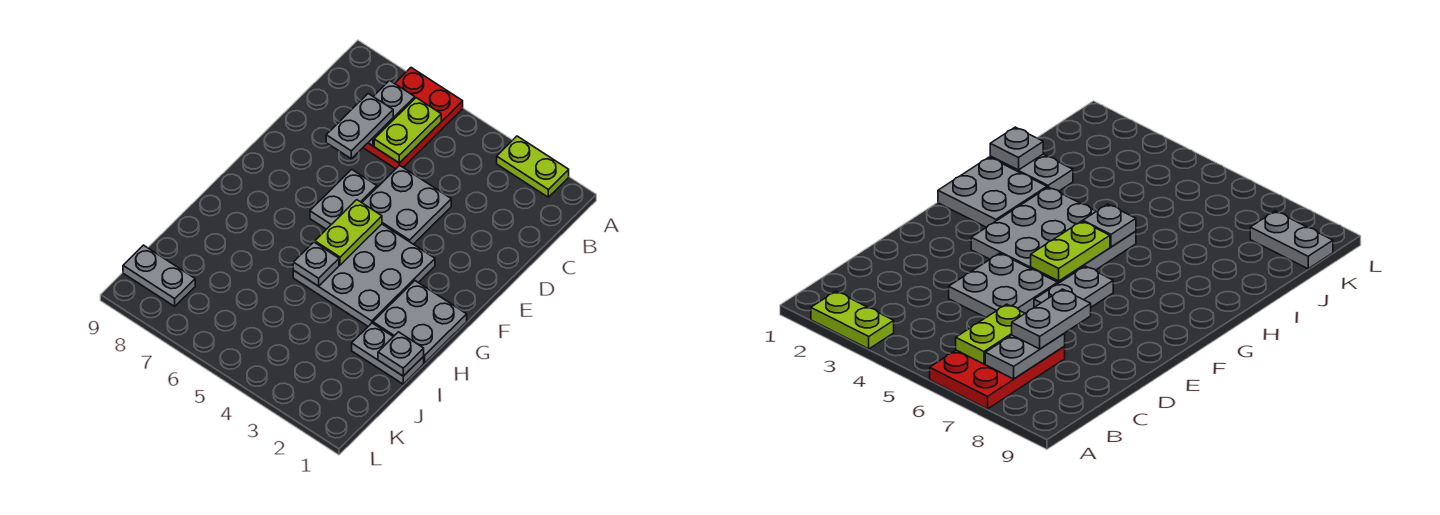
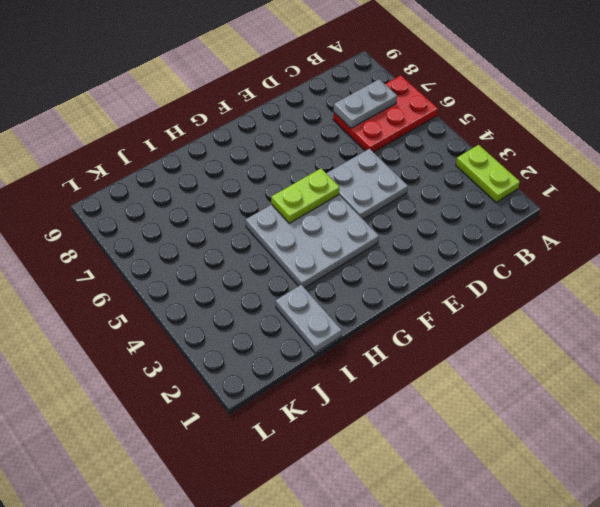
none -> grey 1x2 plate [310,170,377,229]
none -> grey 2x2 plate [373,281,467,363]
none -> grey 1x2 plate [123,245,195,306]

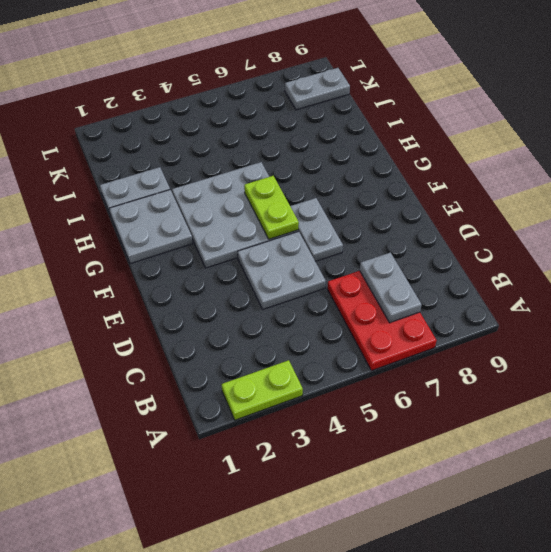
none -> lime 1x2 plate [374,98,441,163]
none -> grey 1x1 plate [293,242,339,286]
none -> grey 1x1 plate [378,332,424,376]

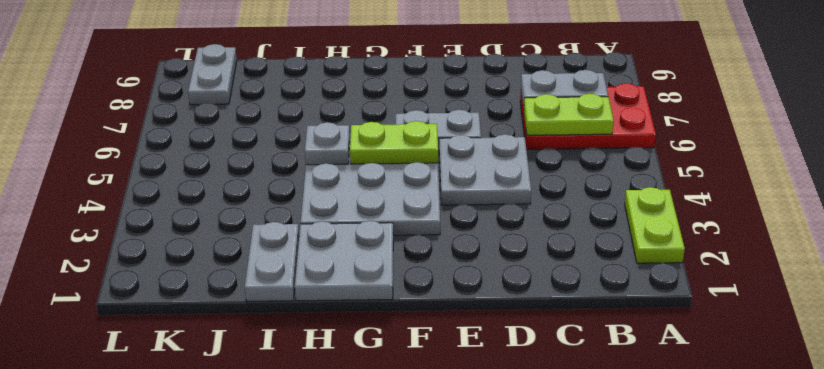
none -> grey 1x1 plate [378,332,424,376]
none -> grey 1x2 plate [326,94,393,159]

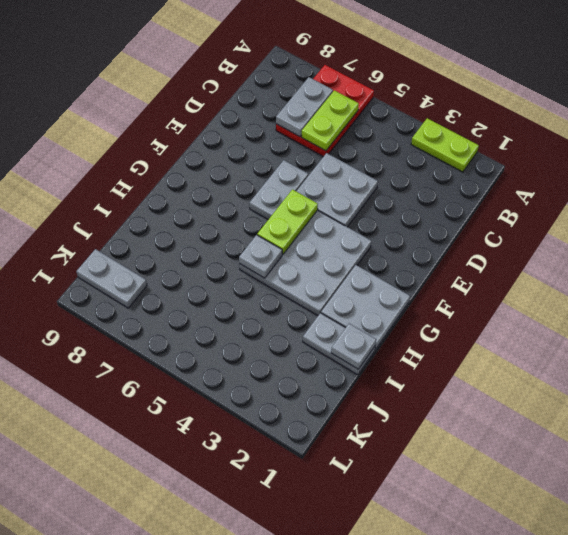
none -> grey 1x2 plate [326,94,393,159]

